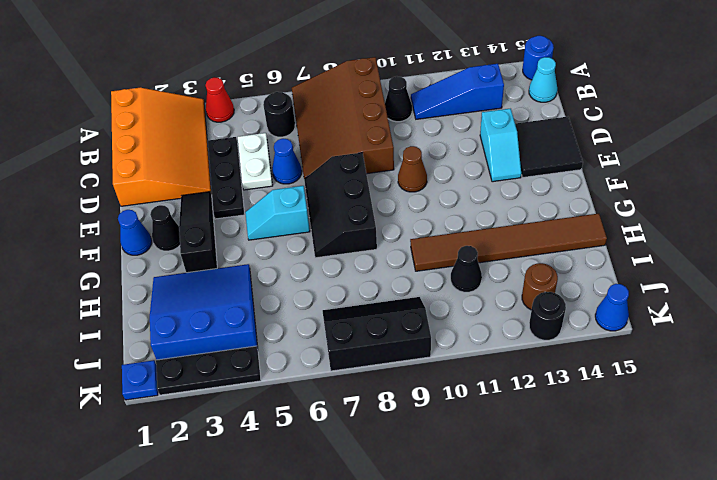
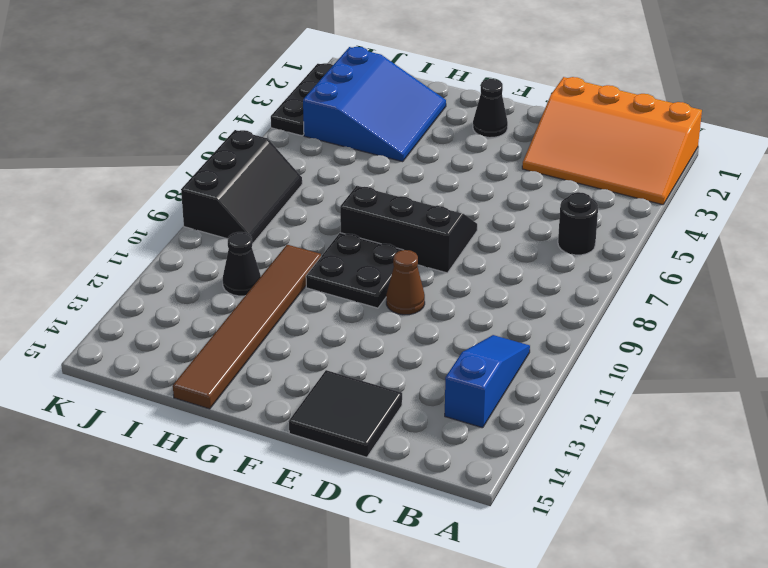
black 2x2 plate [306,233,402,308] -> none
none -> red 1x1 cone [206,78,234,122]
none -> brown 3x4 slope [292,57,394,179]
none -> blue 1x1 round brick [523,36,554,80]

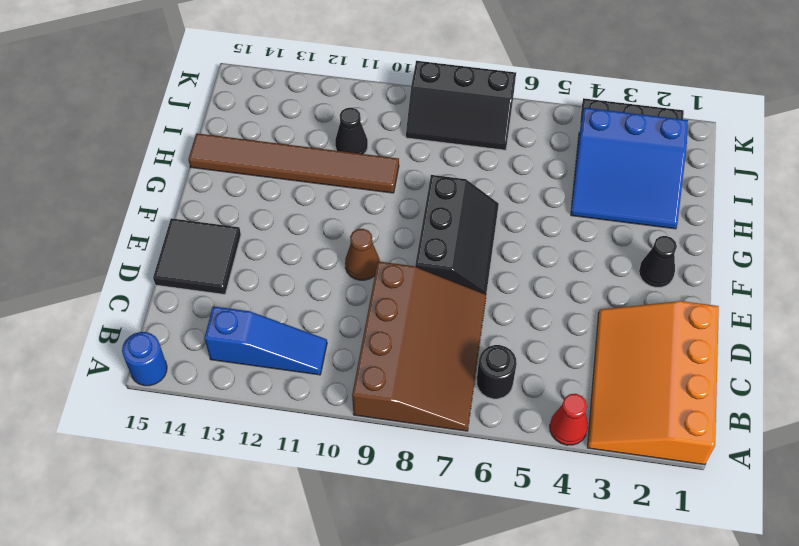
none -> black 1x1 cone [385,76,412,122]
none -> cyan 1x1 cone [529,57,557,102]
none -> black 1x3 plate [208,137,245,219]

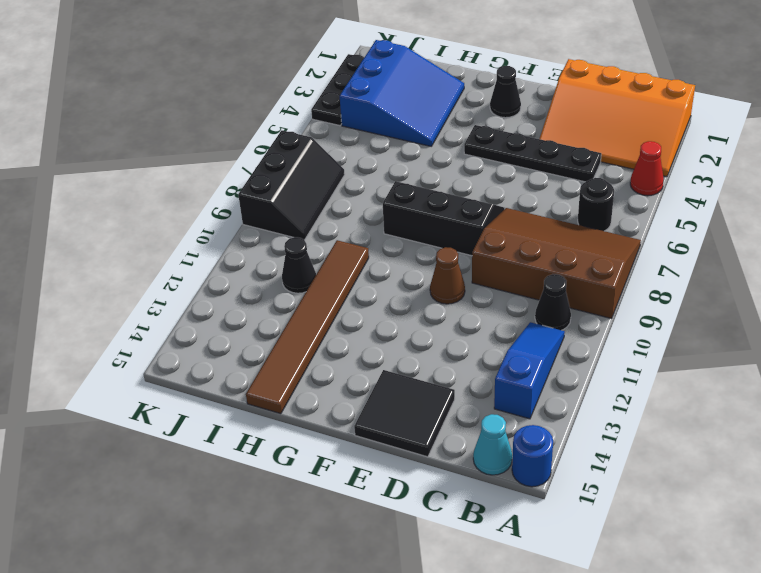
black 1x4 plate [464,125,601,182] -> black 1x3 plate [208,137,245,219]
none -> white 1x2 plate [238,133,273,190]
none -> blue 1x1 cone [272,139,302,184]
none -> cyan 1x2 slope [480,109,521,182]

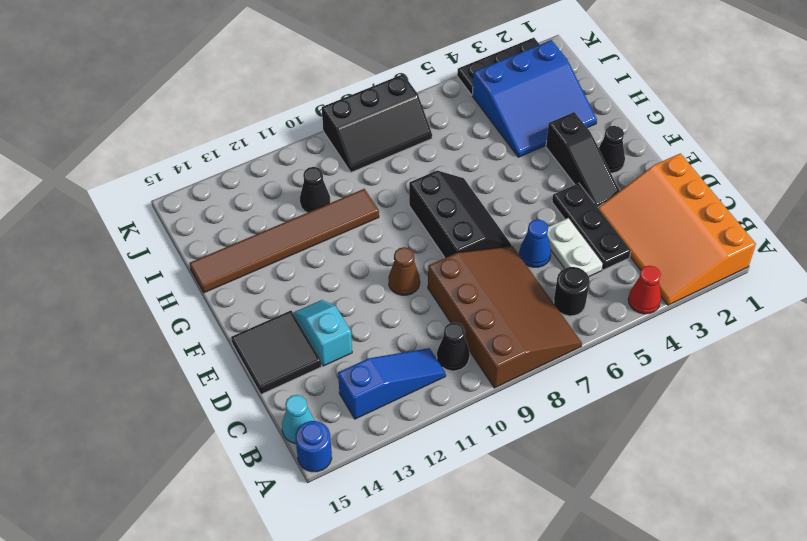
none -> blue 1x1 cone [118,210,152,255]
none -> cyan 1x2 slope [245,186,310,240]
none -> brown 1x1 round brick [522,263,558,310]

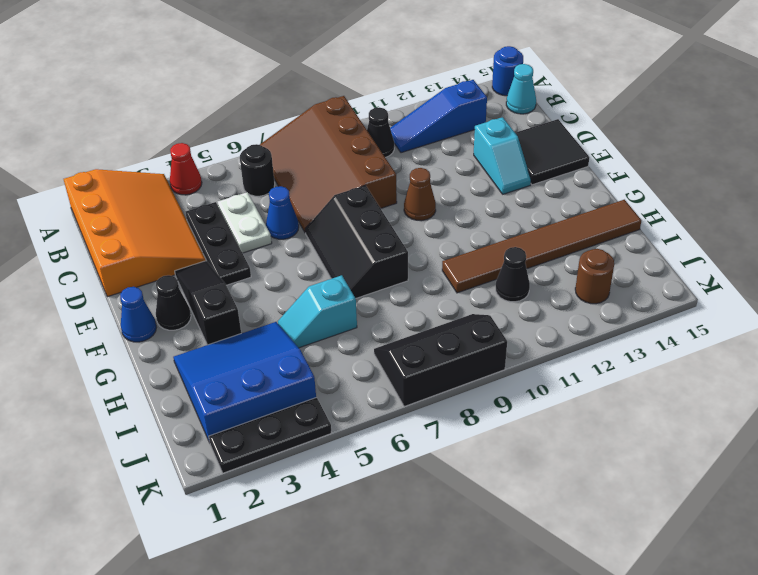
cyan 1x2 slope [278,275,357,348] -> cyan 1x2 slope moved to [245,186,310,240]
none -> blue 1x1 plate [122,360,158,400]
none -> black 1x1 round brick [529,292,566,340]
none -> blue 1x1 cone [595,284,629,331]

